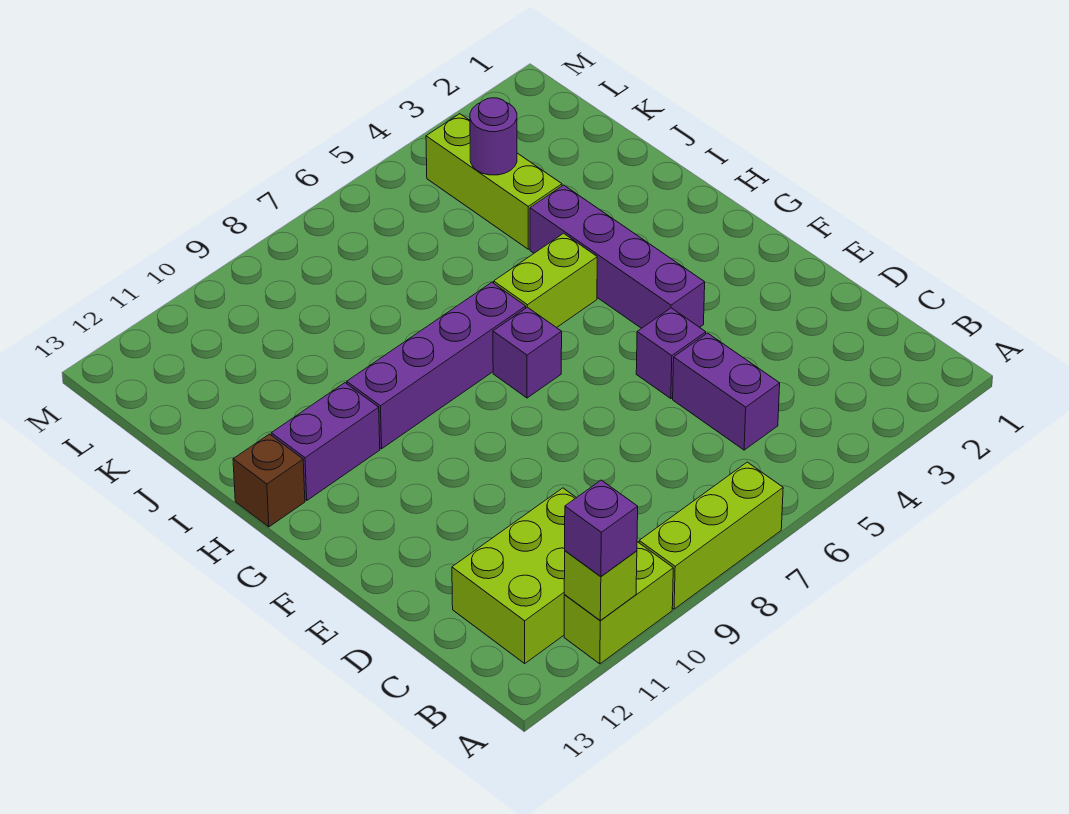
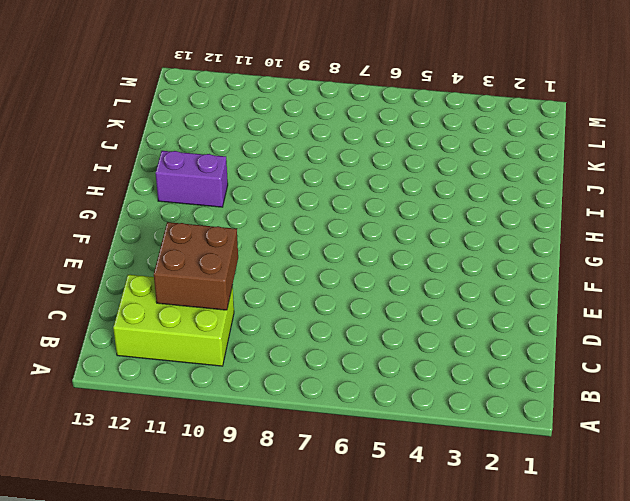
brown 2x2 brick [154,222,238,310] -> none
none -> lime 1x3 brick [639,462,783,609]
none -> lime 1x2 brick [564,542,673,664]
none -> purple 1x2 brick [673,333,780,450]

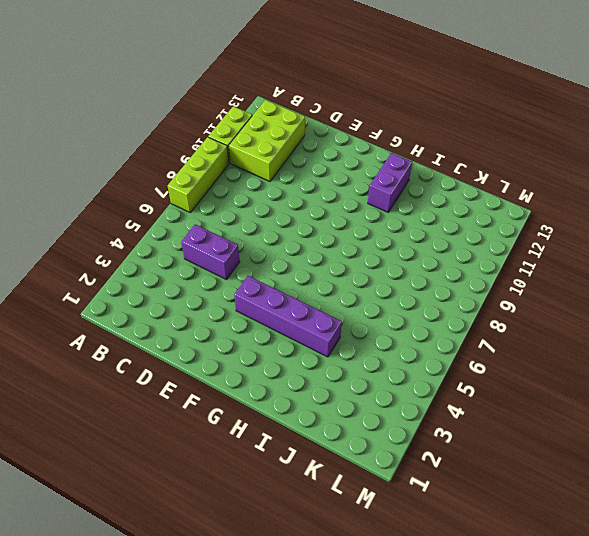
none -> purple 1x1 brick [636,308,706,399]
none -> purple 1x1 brick [493,307,562,398]
none -> lime 1x2 brick [494,233,597,328]

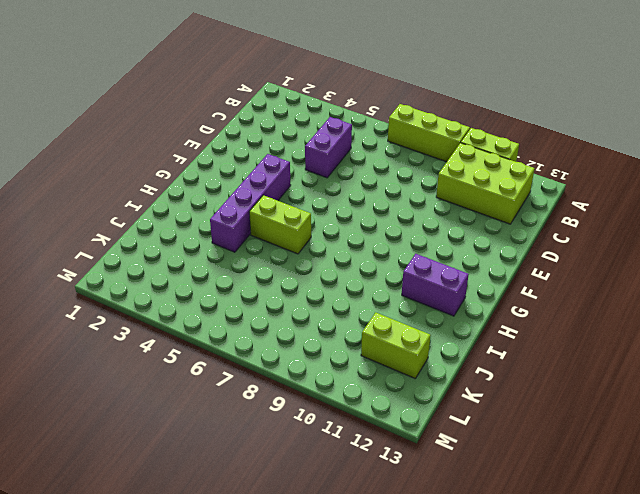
lime 1x2 brick [361,312,431,378] -> none
none -> purple 1x1 brick [636,308,706,399]
none -> purple 1x1 brick [493,307,562,398]
none -> purple 1x4 brick [347,282,526,449]

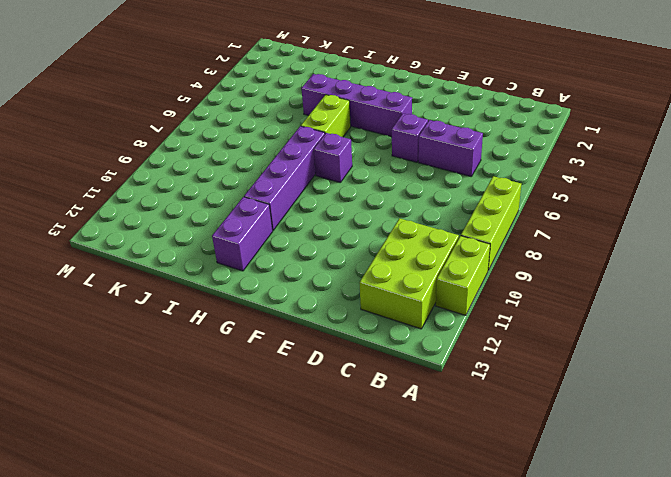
none -> brown 1x1 brick [233,434,305,527]
none -> lime 1x3 brick [426,114,562,249]
none -> lime 1x1 brick [564,551,637,620]

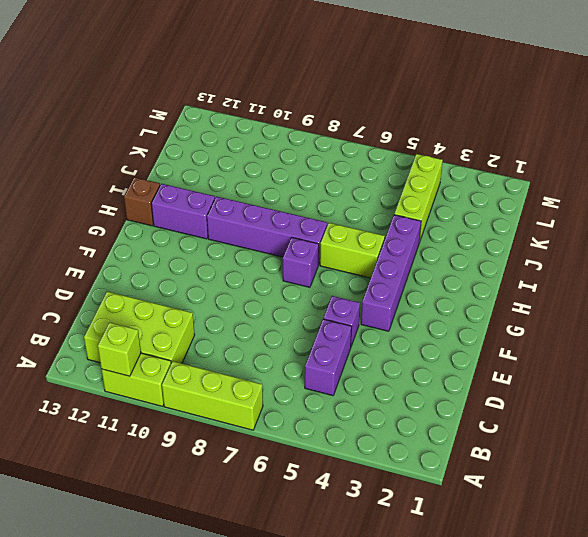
none -> purple 1x1 round brick [470,98,517,175]
none -> purple 1x1 brick [565,480,638,576]

